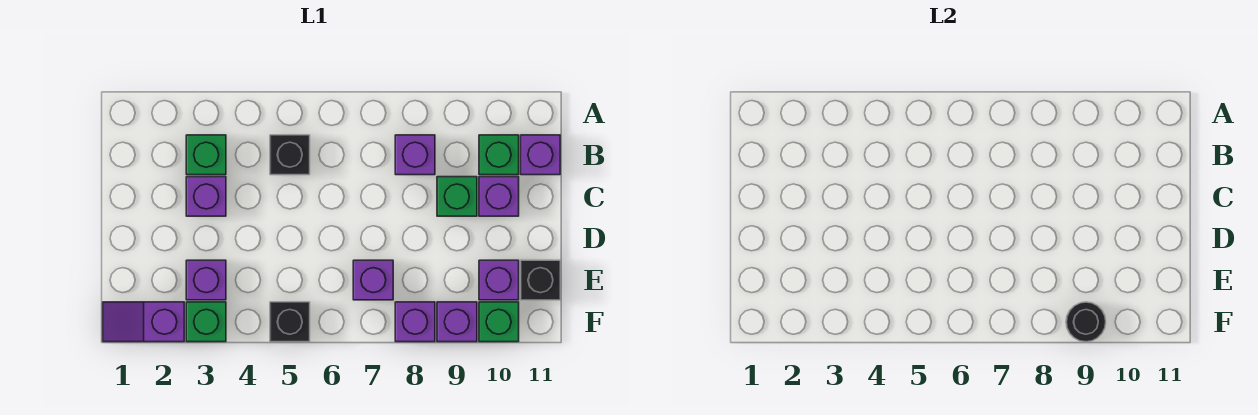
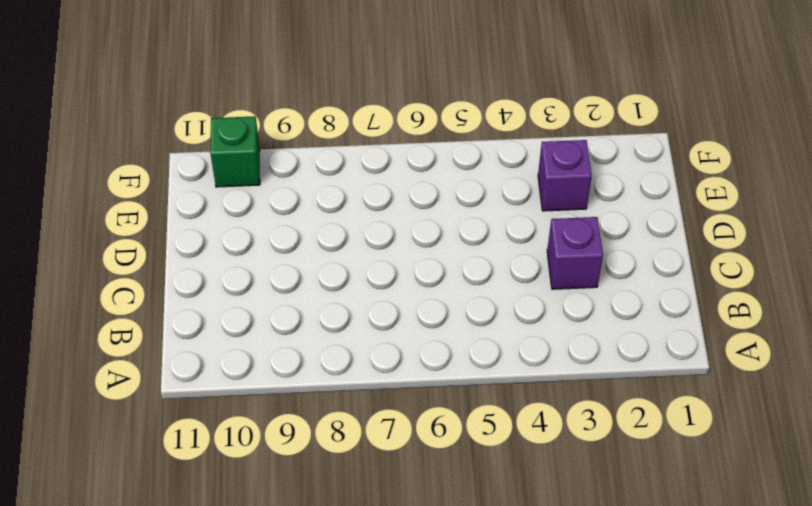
none -> green 1x1 brick [186,135,226,175]
none -> black 1x1 brick [270,135,310,175]
none -> purple 1x1 brick [395,135,435,175]

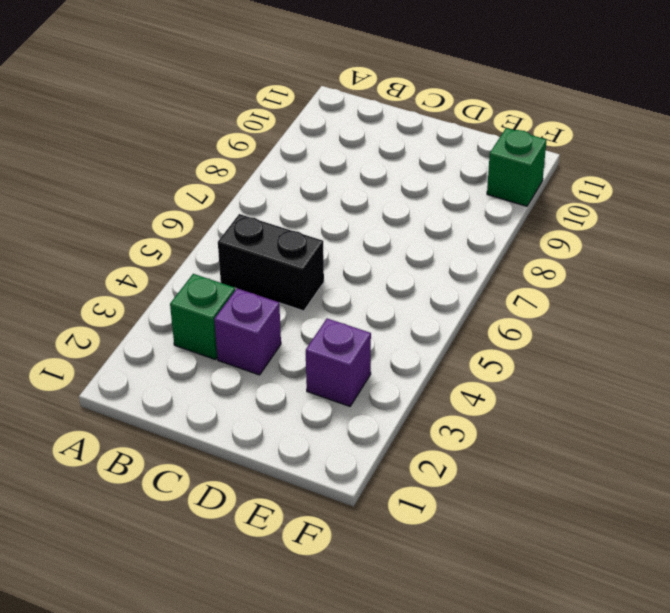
black 1x2 brick [218,214,324,311] -> black 1x1 brick [270,135,310,175]
none -> purple 1x1 brick [395,135,435,175]
none -> green 1x1 brick [479,135,519,175]
none -> purple 1x1 brick [521,135,560,175]

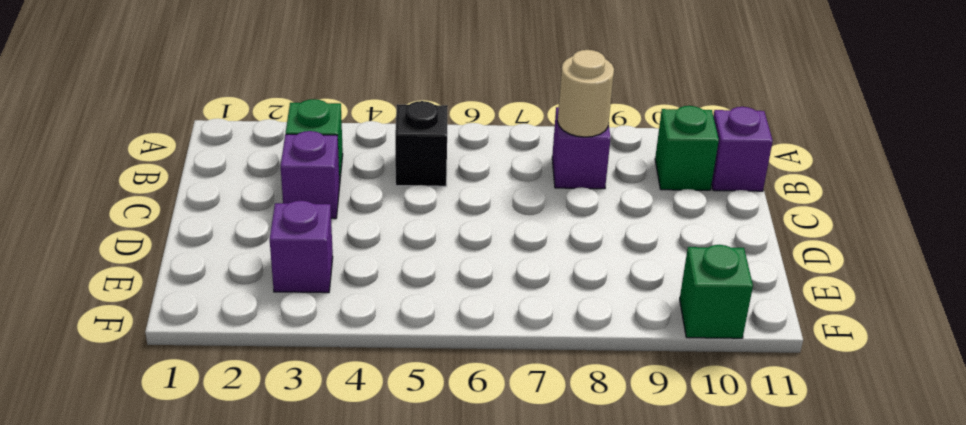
tan 1x1 round brick [558,50,614,137] -> none
none -> green 1x1 brick [437,177,477,216]
none -> purple 1x1 brick [479,177,519,216]
none -> purple 1x1 brick [353,260,393,300]

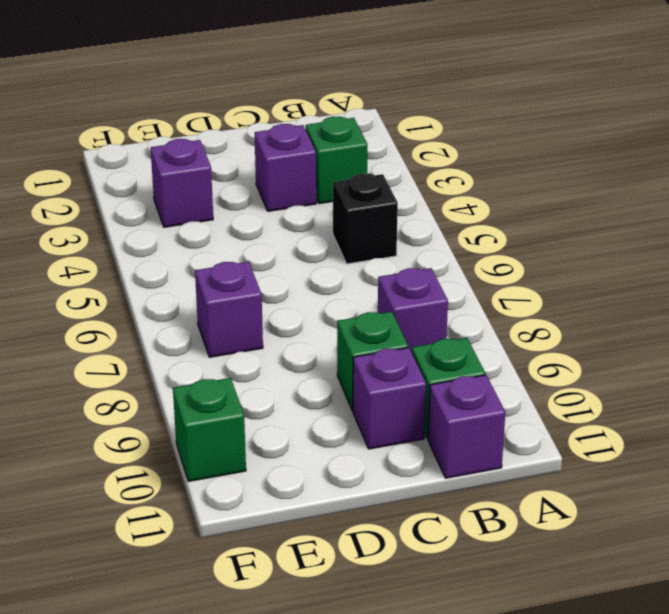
none -> purple 1x1 brick [479,260,519,300]
none -> black 1x1 brick [521,260,560,300]
none -> purple 1x2 slope [103,302,184,342]

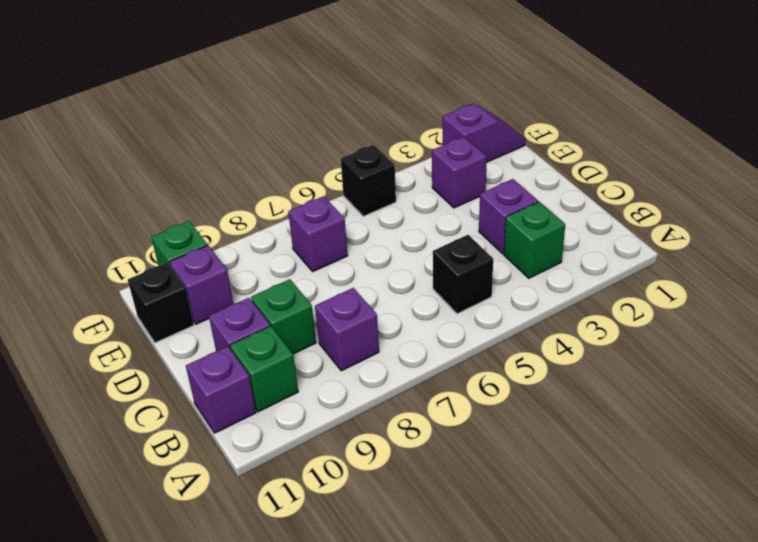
none -> green 1x1 brick [186,302,226,342]
none -> purple 1x1 brick [395,302,435,342]
none -> purple 1x1 brick [437,302,477,342]

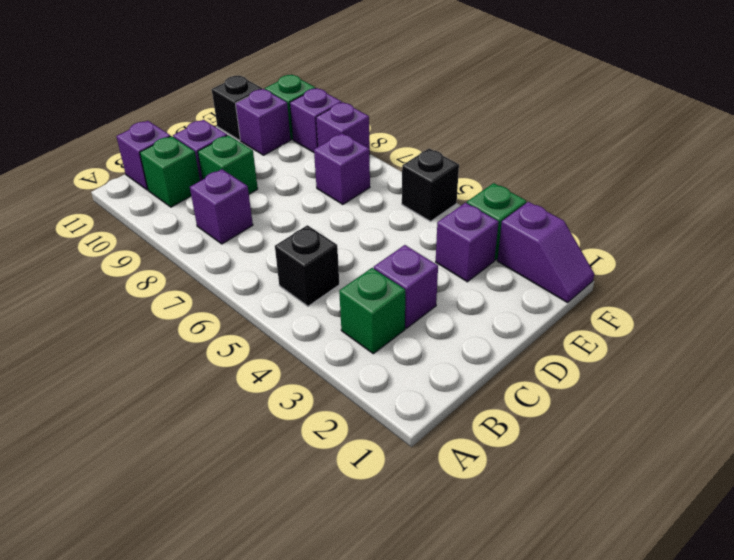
none -> black 1x1 round brick [1066,302,1106,342]

